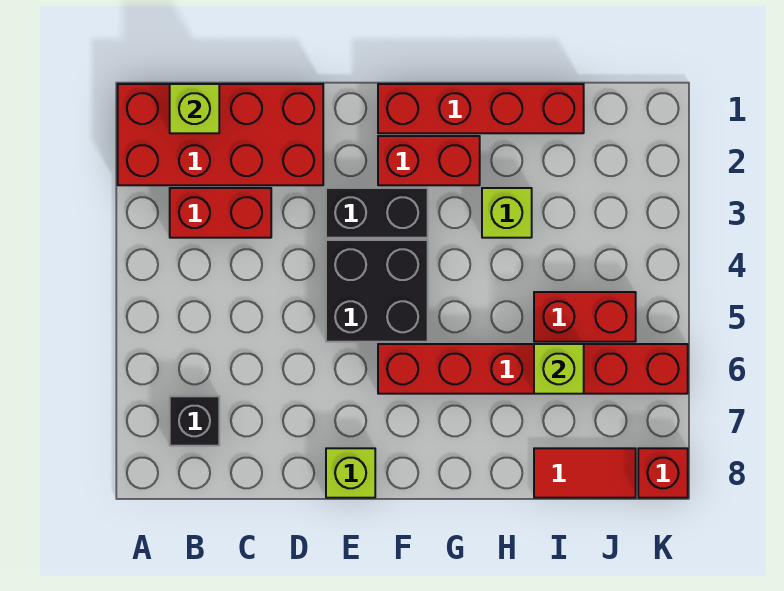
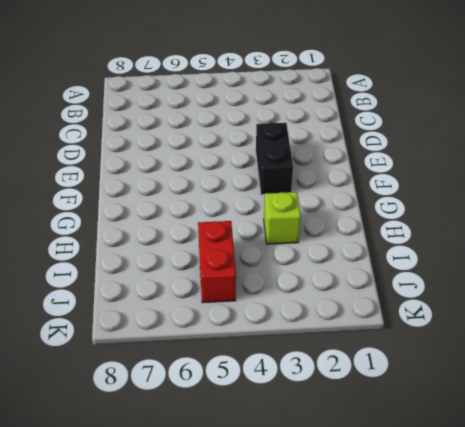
none -> red 2x4 brick [118,84,323,185]
none -> red 1x2 brick [170,188,271,238]
none -> black 1x1 brick [170,396,219,446]

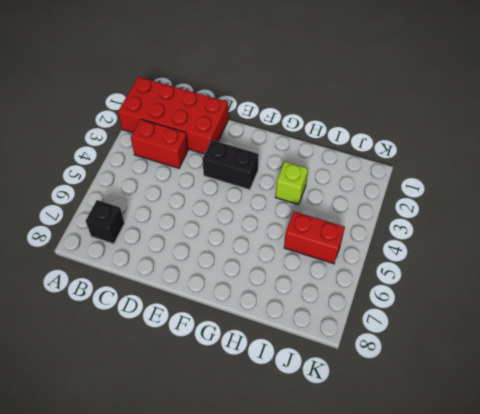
none -> black 2x2 brick [326,240,428,342]
none -> lime 1x1 brick [326,448,375,498]
none -> red 1x4 brick [378,84,584,133]

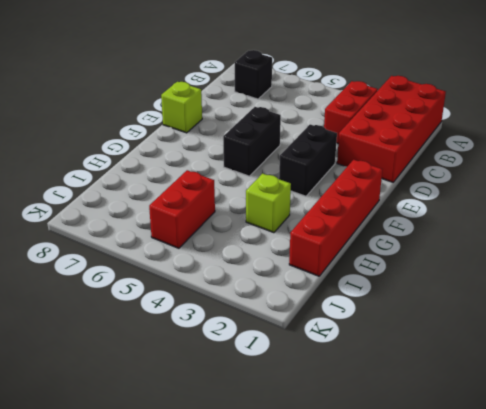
black 1x2 brick [223,107,281,176] -> black 2x2 brick [326,240,428,342]
none -> red 1x2 brick [378,136,480,185]
none -> red 1x6 brick [378,344,688,394]
none -> red 1x2 tile [534,448,636,498]

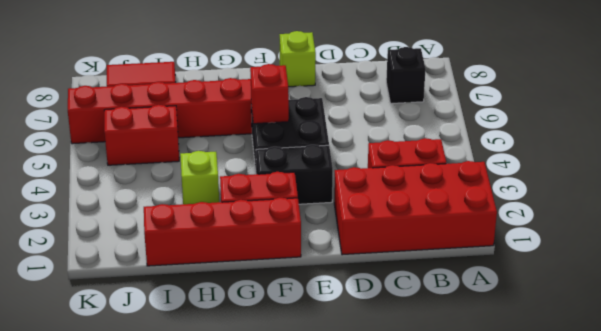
red 1x1 brick [250,64,289,124] -> red 1x1 brick moved to [638,448,688,498]
none -> lime 1x1 brick [170,84,219,133]
none -> lime 1x1 brick [534,344,584,394]

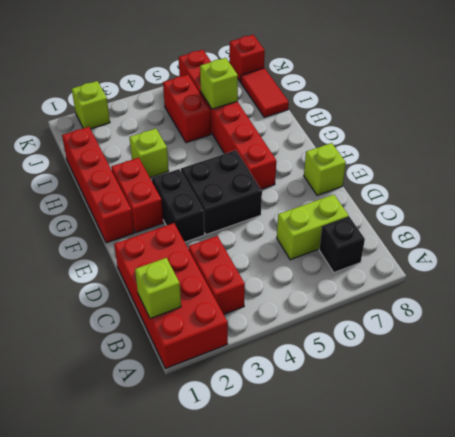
lime 1x2 brick [277,195,349,260] -> none
lime 1x1 brick [72,81,110,129] -> none

